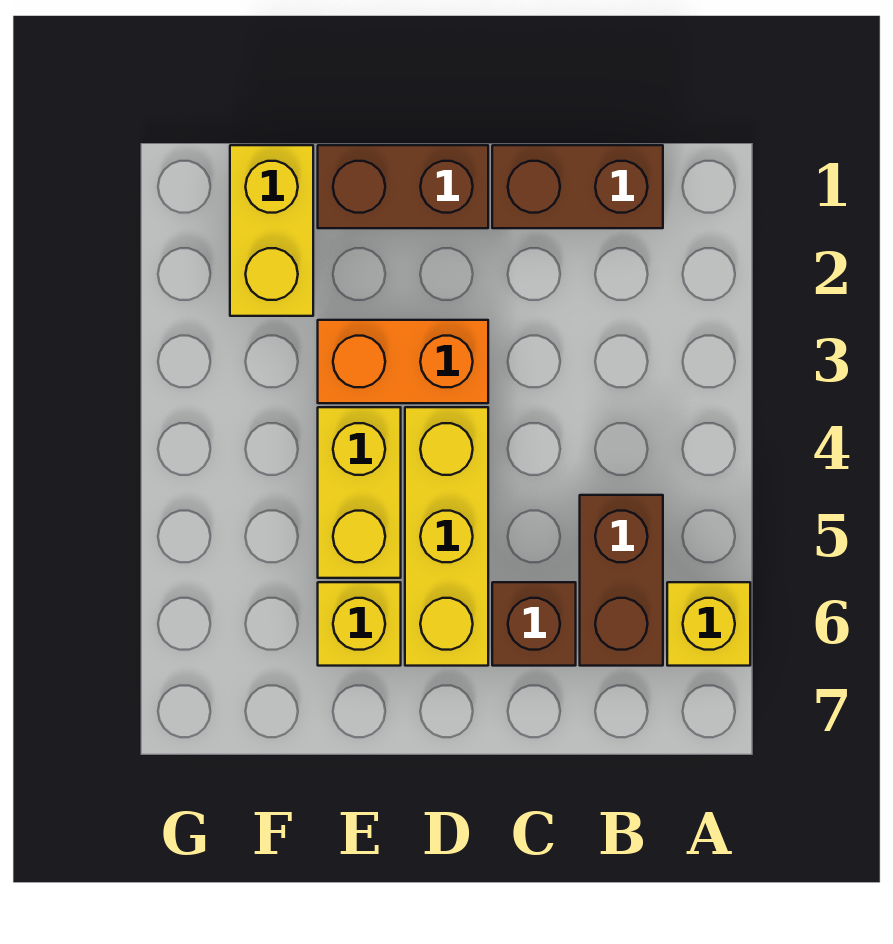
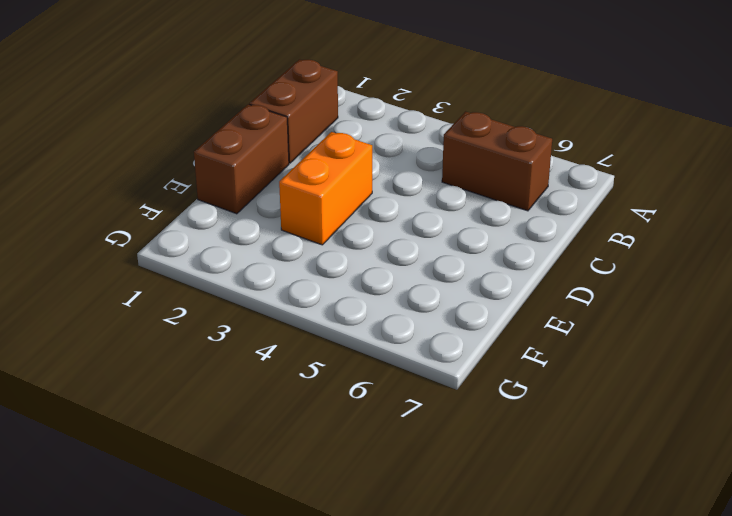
none -> yellow 1x1 brick [667,582,750,666]
none -> brown 1x1 brick [492,582,576,666]

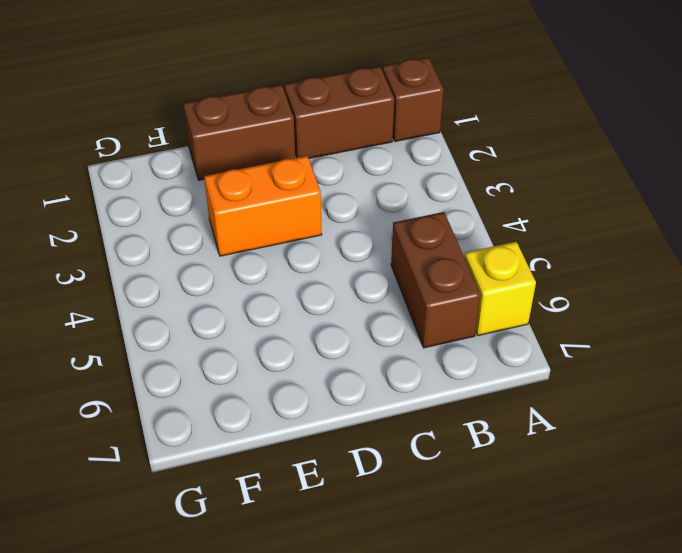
brown 1x1 brick [382,57,444,141] -> brown 1x1 brick moved to [492,582,576,666]
none -> yellow 1x3 brick [405,407,488,666]
none -> yellow 1x2 brick [318,407,401,578]

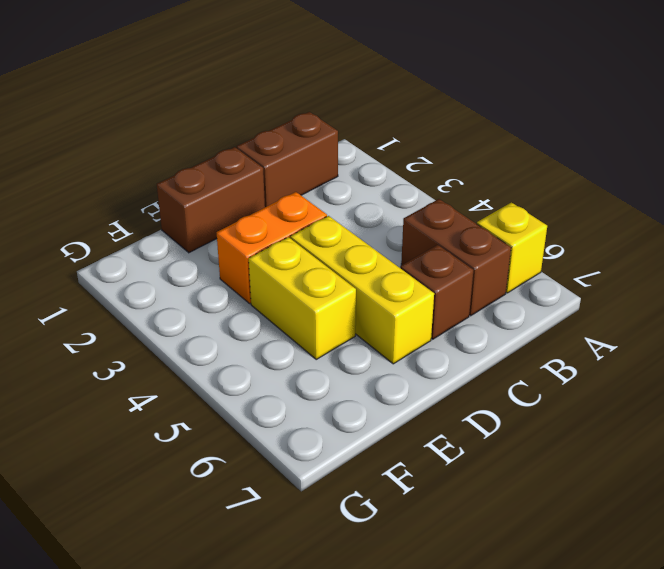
none -> yellow 1x1 brick [318,582,401,666]
none -> yellow 1x2 brick [230,145,313,316]

